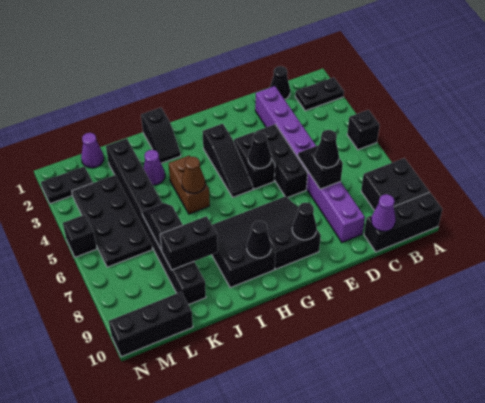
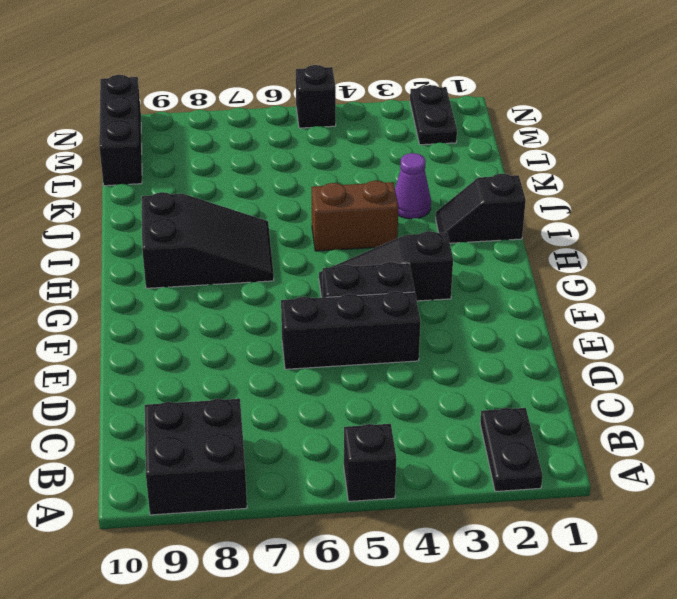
none -> black 1x3 brick [364,192,442,252]
none -> black 1x1 cone [270,66,290,100]
none -> purple 1x8 brick [255,86,365,242]

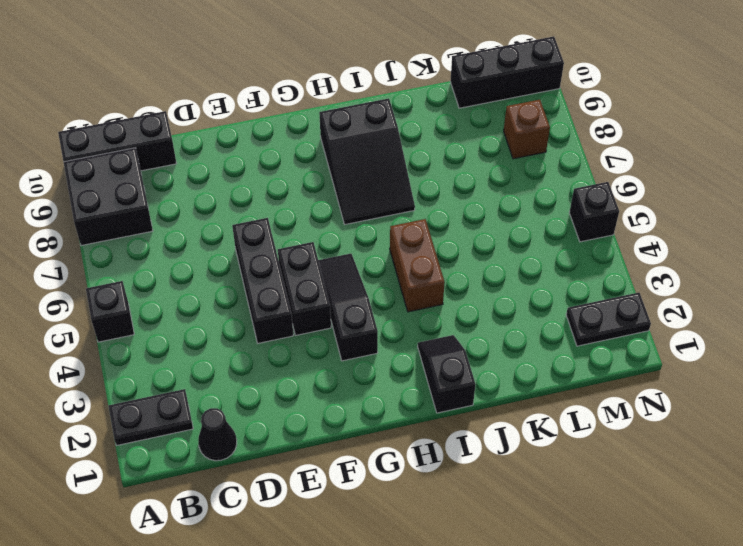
brown 1x1 brick [504,100,550,159] -> none
none -> purple 1x8 brick [255,86,365,242]
none -> black 2x3 slope [243,196,321,269]
none -> purple 1x1 cone [143,150,165,185]

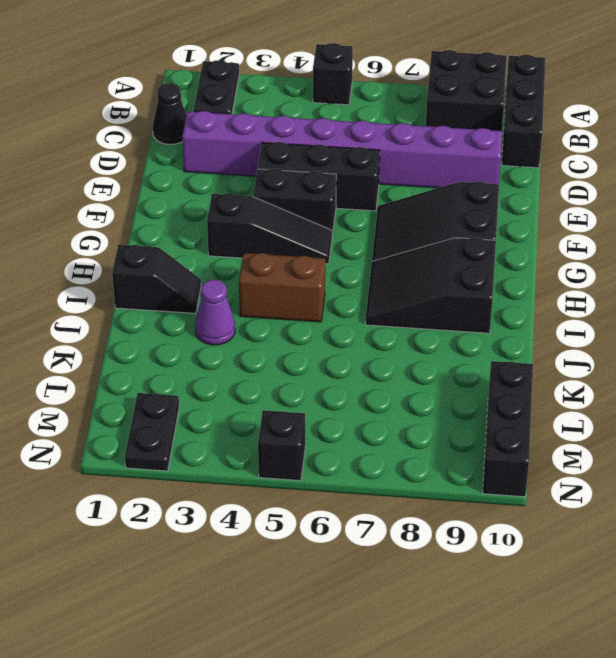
none -> black 1x8 brick [106,138,206,305]
none -> purple 1x1 cone [81,133,104,168]
none -> black 2x4 plate [72,175,152,267]

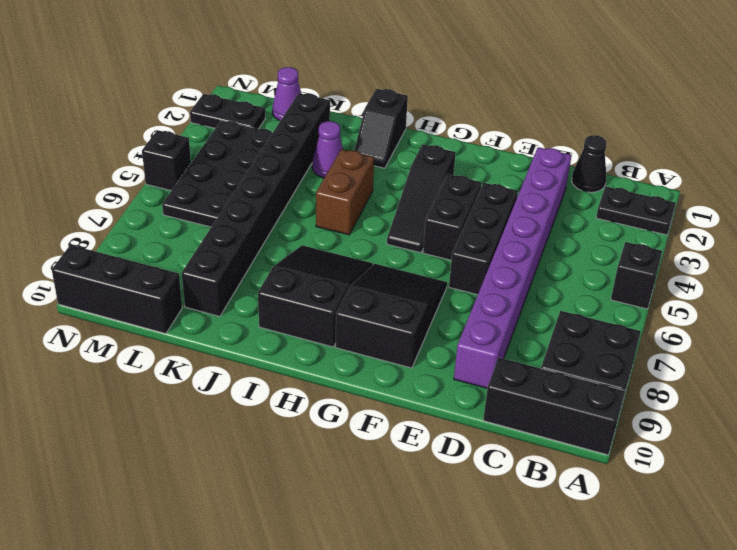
none -> purple 1x1 cone [371,194,396,231]
none -> black 1x2 slope [298,145,343,189]
none -> black 1x1 cone [248,132,271,168]

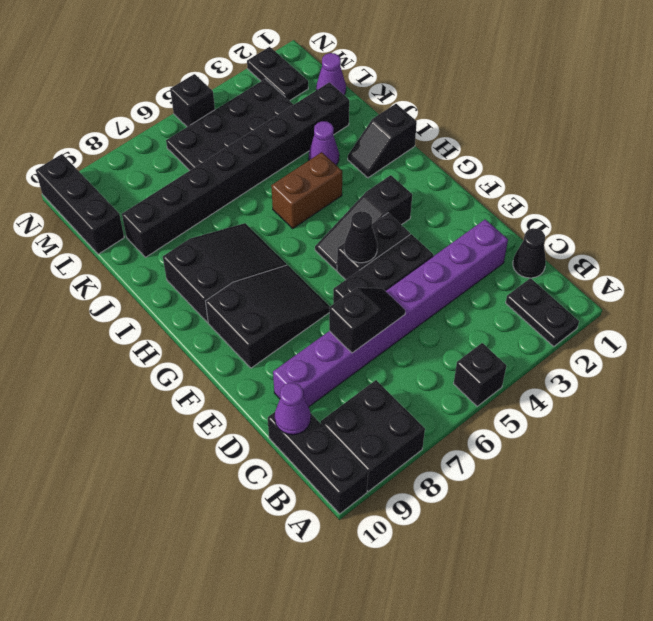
none -> black 1x1 cone [292,203,317,240]
none -> black 1x1 cone [247,221,271,258]
none -> brown 1x1 cone [182,157,205,193]

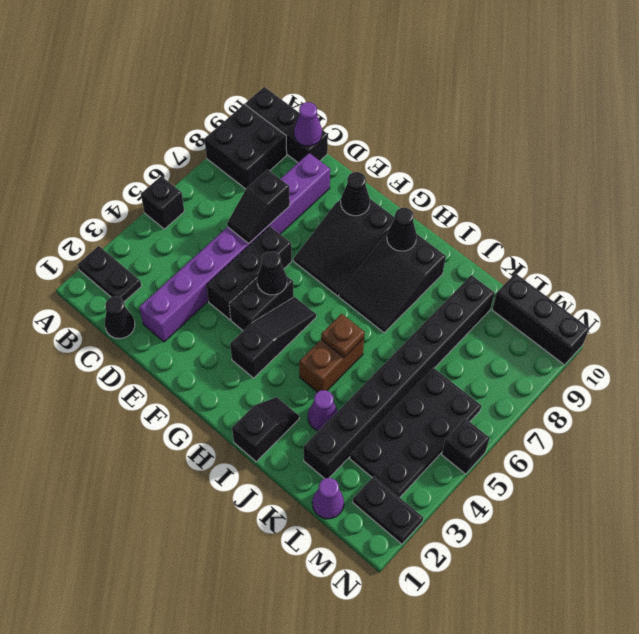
brown 1x1 plate [321,314,365,358] -> brown 1x1 cone [182,157,205,193]
none -> black 1x2 brick [160,216,218,270]
none -> black 1x2 slope [142,203,183,251]
none -> black 1x1 cone [315,130,339,168]

